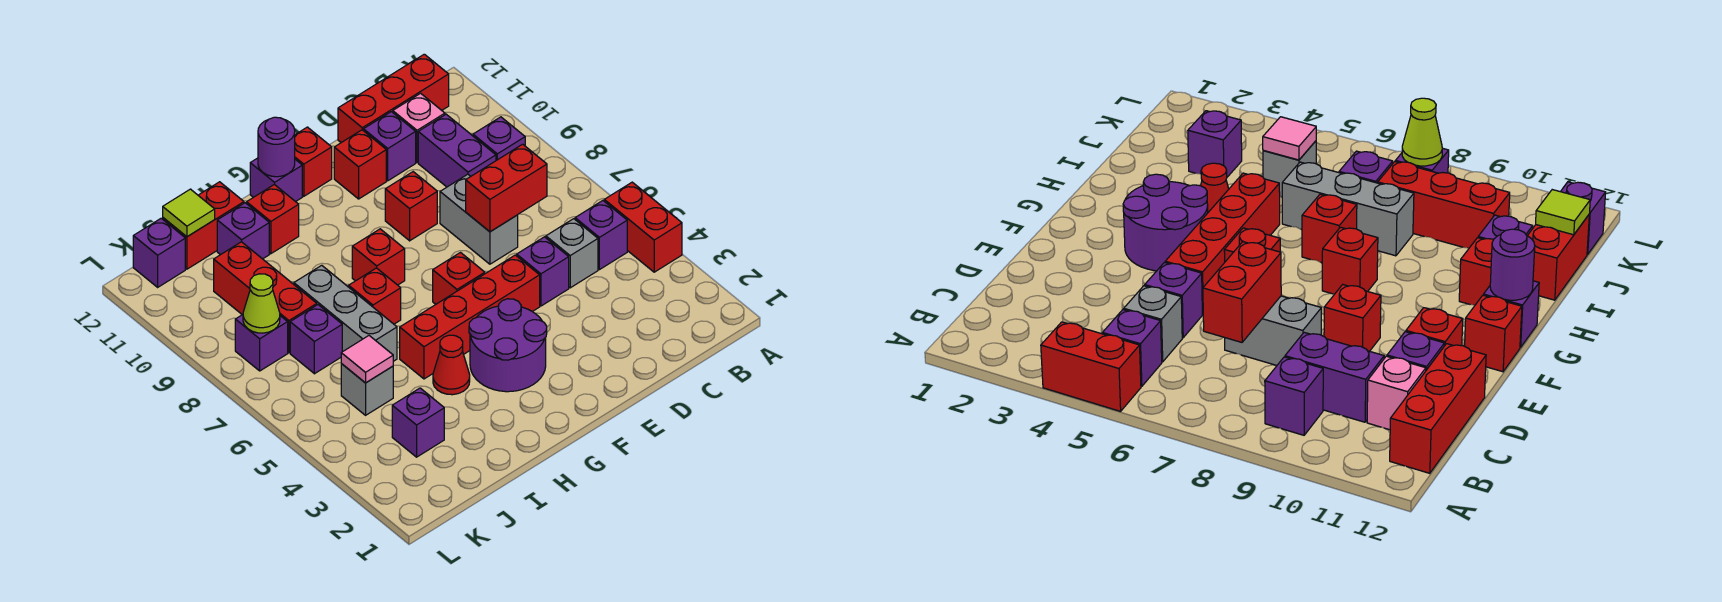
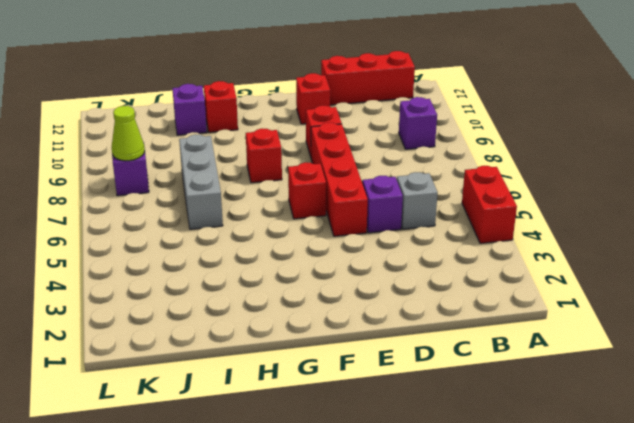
red 1x4 brick [311,123,368,236] -> red 1x4 brick turned to [400,255,540,379]
none -> purple 1x1 brick [575,201,627,270]
none -> purple 1x2 brick [418,114,496,187]
none -> pink 1x1 brick [393,93,445,162]
none -> grey 1x2 brick [440,174,518,264]

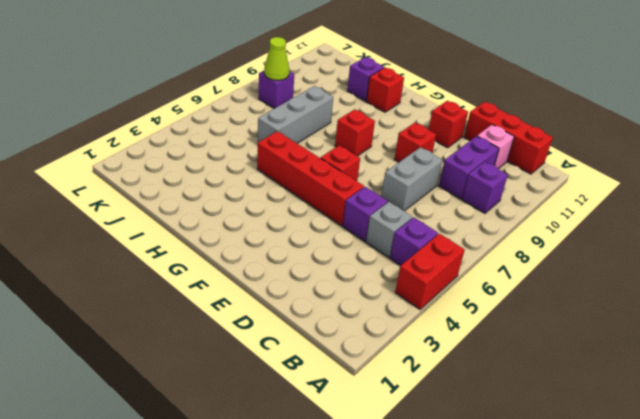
none -> purple 1x1 brick [364,112,416,181]
none -> purple 2x2 round brick [469,299,547,392]
none -> red 1x1 brick [295,127,332,196]
none -> purple 1x1 brick [250,158,302,202]

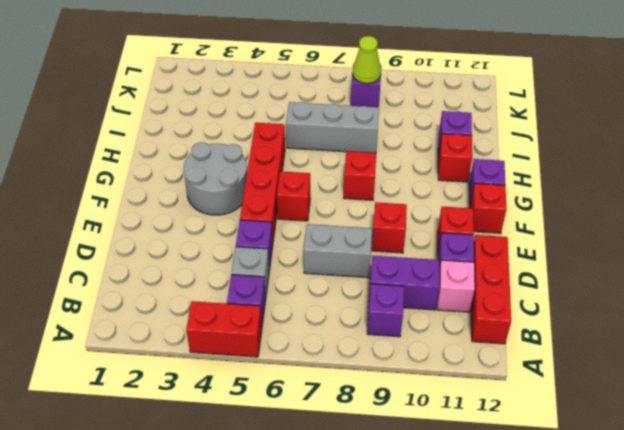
grey 2x2 round brick [184,142,247,215] -> purple 2x2 round brick [469,299,547,392]
none -> red 1x1 cone [433,335,470,395]
none -> red 1x1 brick [349,268,401,324]
none -> red 1x2 brick [163,182,244,269]
none -> purple 1x1 brick [392,388,444,457]

